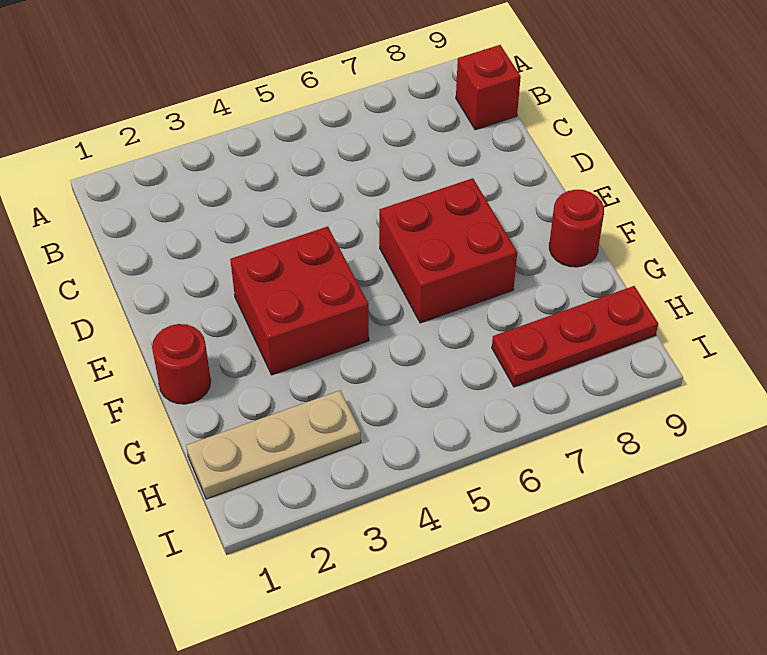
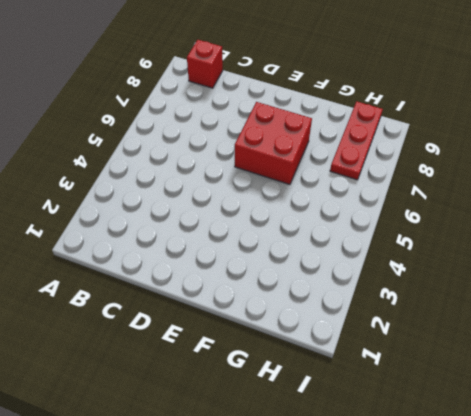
none -> red 2x2 brick [230,227,369,375]
none -> red 1x1 round brick [152,324,211,404]

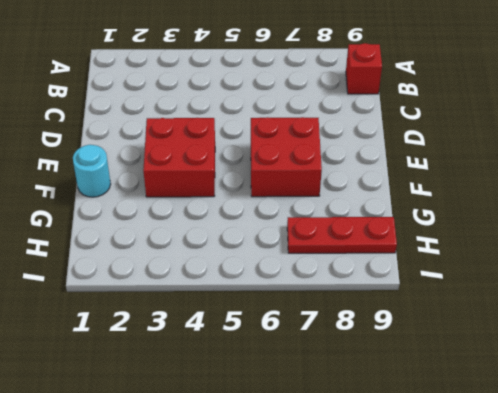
cyan 1x1 round brick [73,145,111,197] -> red 1x1 round brick [152,324,211,404]
none -> red 1x1 round brick [549,189,604,267]
none -> tan 1x3 plate [186,391,361,499]

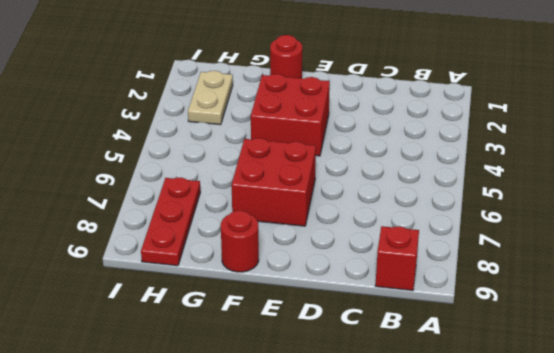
tan 1x2 plate [188,71,233,125] -> tan 1x3 plate [186,391,361,499]

